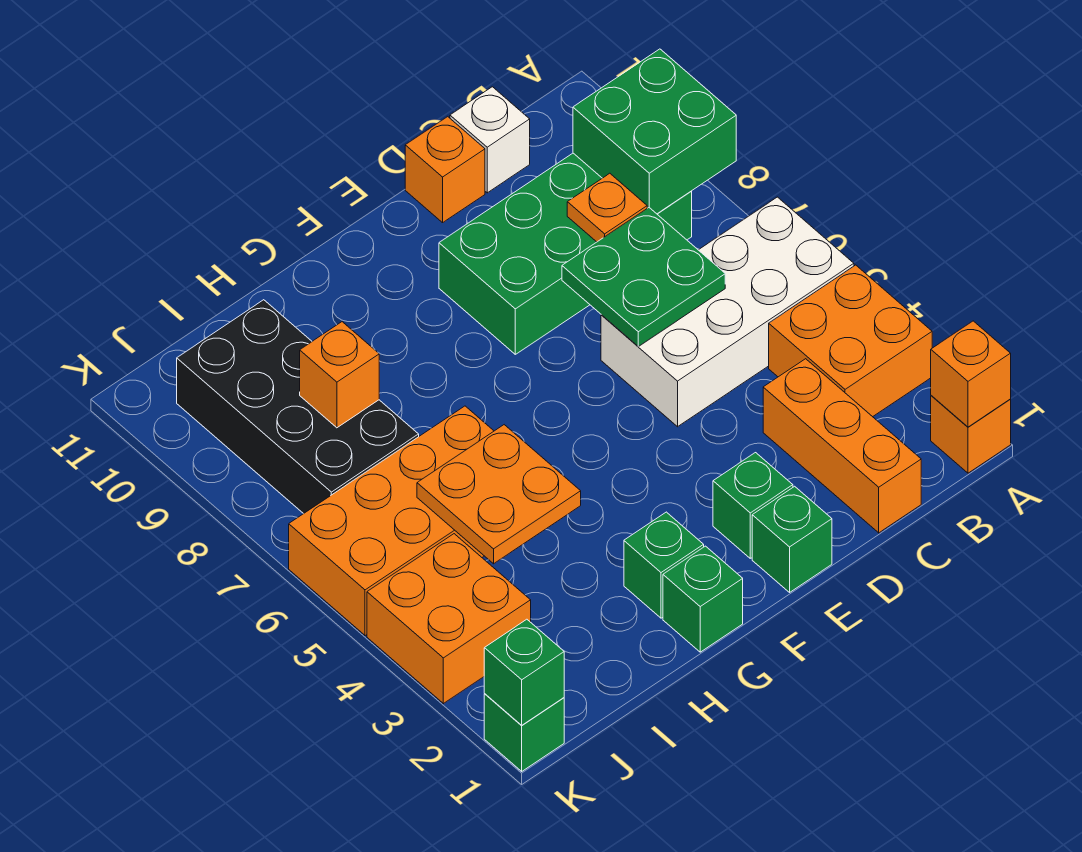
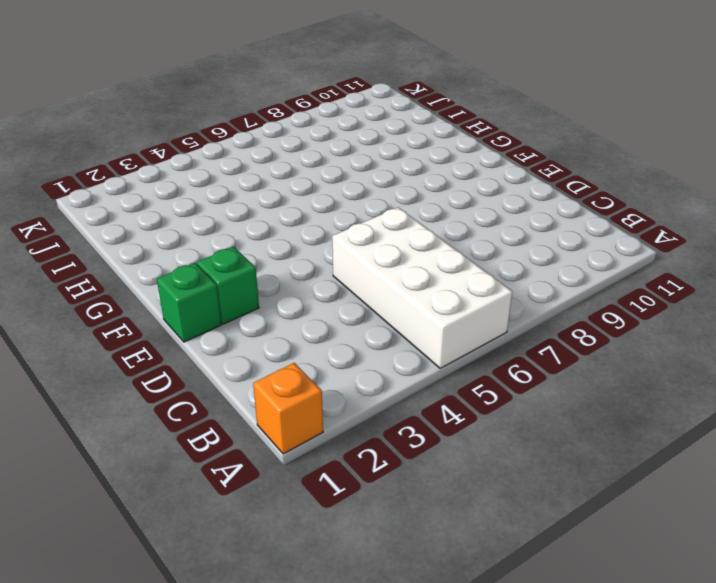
none -> orange 2x2 brick [769,265,932,417]
none -> green 2x4 brick [439,153,692,354]
none -> orange 1x3 brick [763,359,921,533]

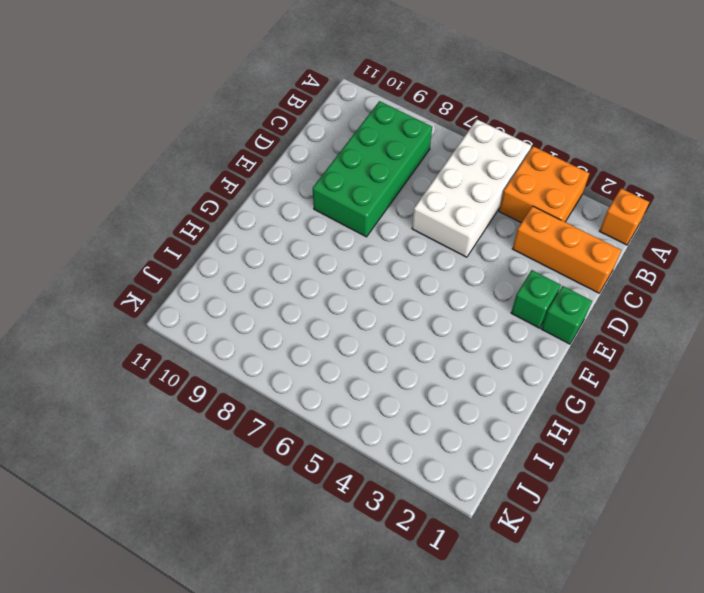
none -> white 1x1 brick [450,87,530,193]
none -> orange 1x1 brick [405,117,485,223]
none -> green 1x1 brick [663,546,743,652]

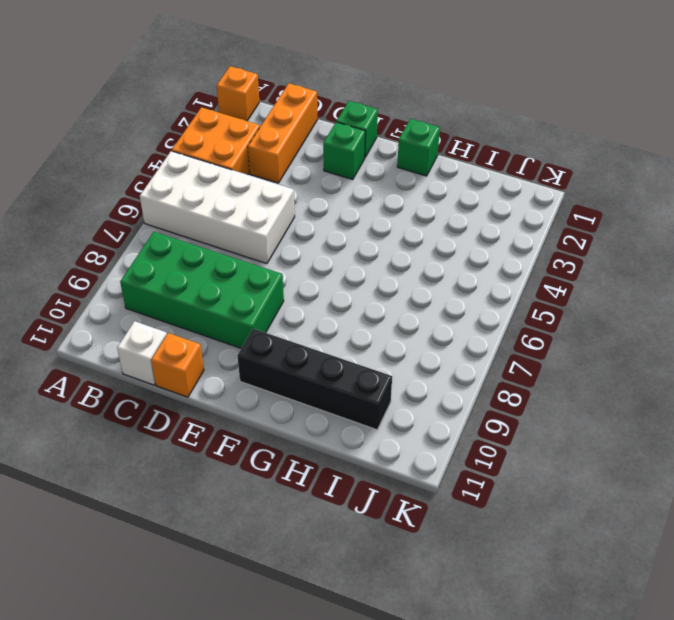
black 1x4 brick [237,329,392,430] -> black 2x4 brick [177,300,419,514]
none -> green 1x1 brick [624,512,704,618]
none -> orange 2x4 brick [289,406,494,636]
none -> orange 2x2 brick [367,534,531,704]

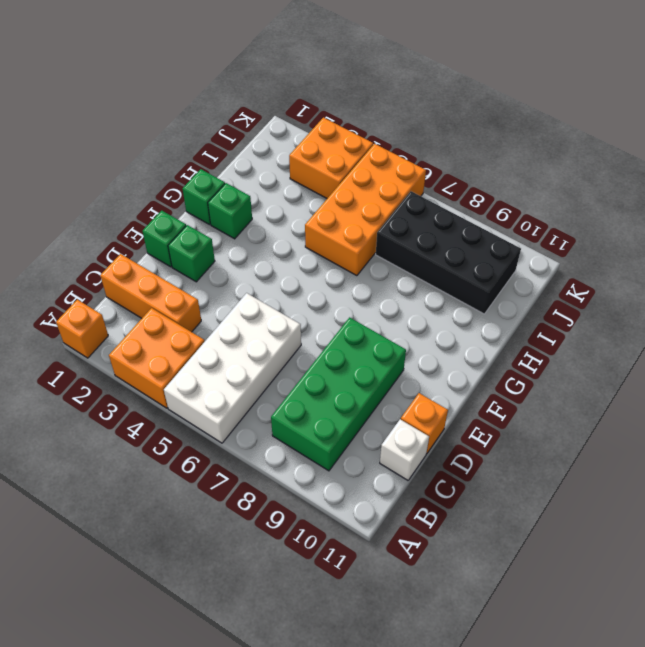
none -> green 1x1 brick [484,694,564,771]
none -> orange 1x1 brick [931,321,1011,427]
none -> green 2x2 brick [573,49,736,214]

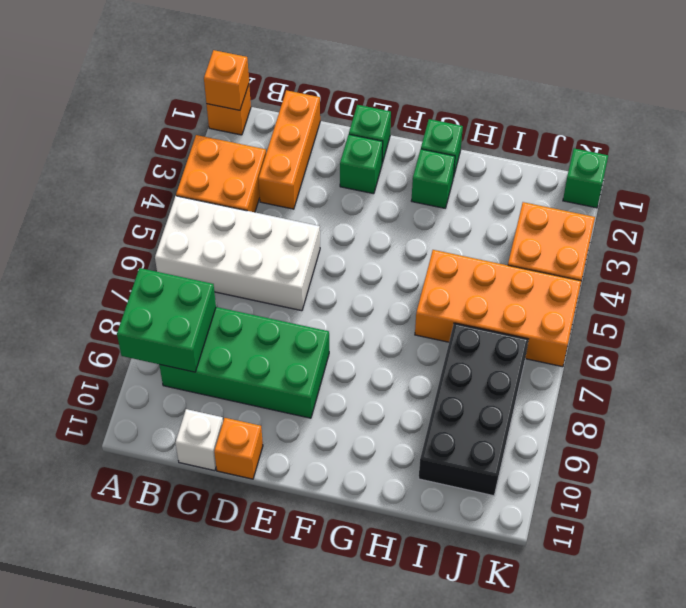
none -> green 2x2 plate [562,208,725,346]
none -> orange 1x1 plate [567,173,647,242]
none -> orange 2x2 plate [417,425,581,564]

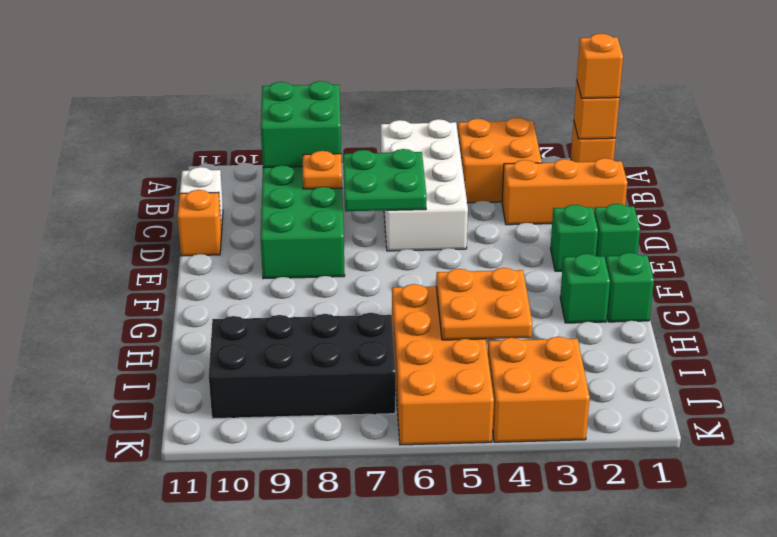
orange 1x1 brick [577,34,623,98] -> orange 1x1 brick moved to [300,322,379,428]
none -> green 1x1 brick [484,694,564,771]
none -> green 1x1 brick [484,619,564,725]

